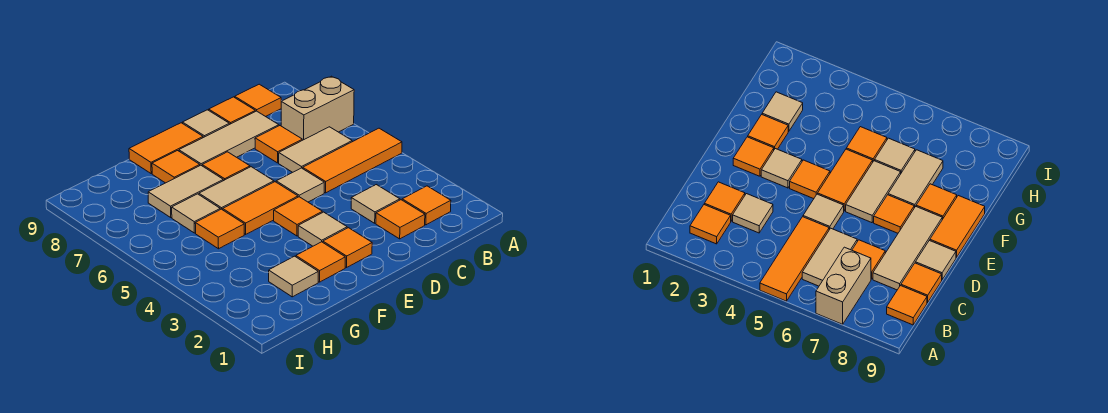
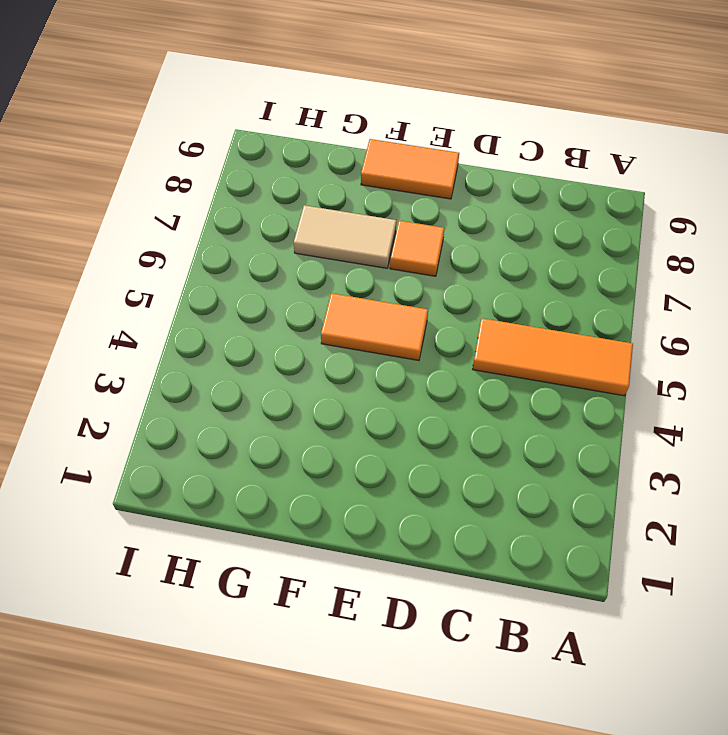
none -> tan 1x2 brick [281,76,354,140]
none -> orange 1x1 tile [402,186,451,225]
none -> tan 1x2 tile [279,127,352,172]

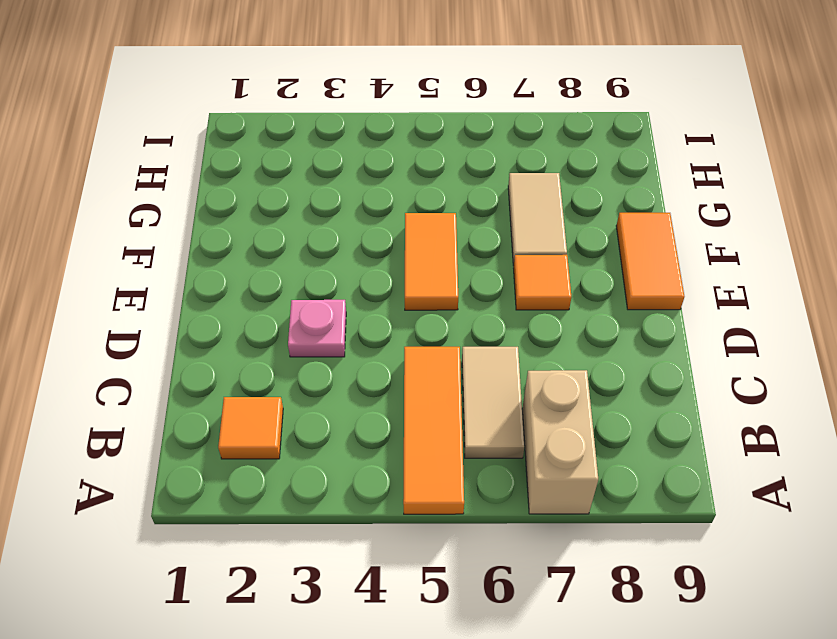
pink 1x1 plate [288,300,346,357] -> none
none -> orange 1x1 tile [235,84,281,117]
none -> orange 1x1 tile [376,200,425,239]
none -> tan 1x1 tile [351,185,400,223]

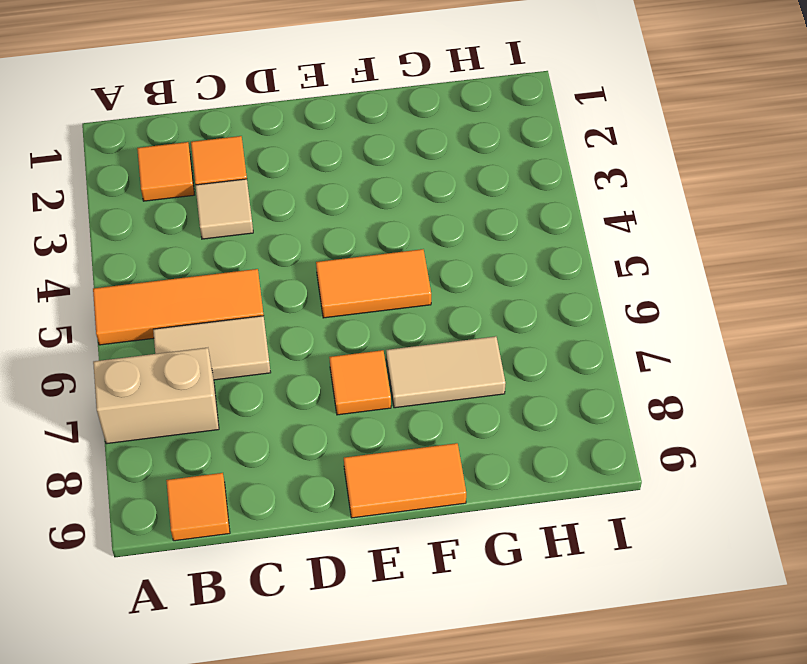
none -> orange 1x1 tile [255,126,302,163]
none -> tan 1x3 tile [179,111,279,166]
none -> orange 1x1 tile [209,97,255,124]

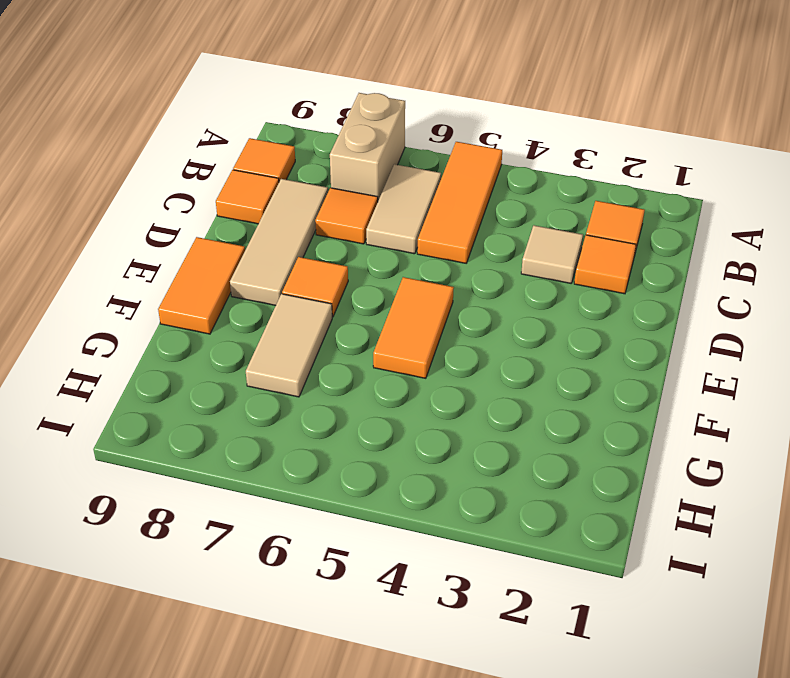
none -> tan 1x1 tile [276,168,324,202]
none -> tan 1x1 tile [182,110,229,138]
none -> orange 1x1 tile [323,228,372,267]

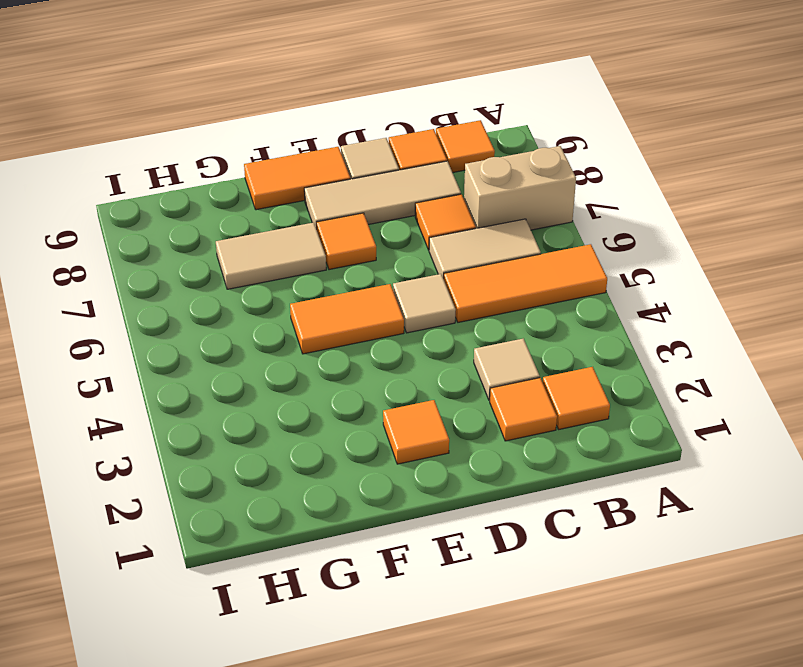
none -> tan 1x1 tile [298,212,347,246]
none -> orange 1x1 tile [274,197,322,236]
none -> tan 1x2 tile [199,167,274,210]

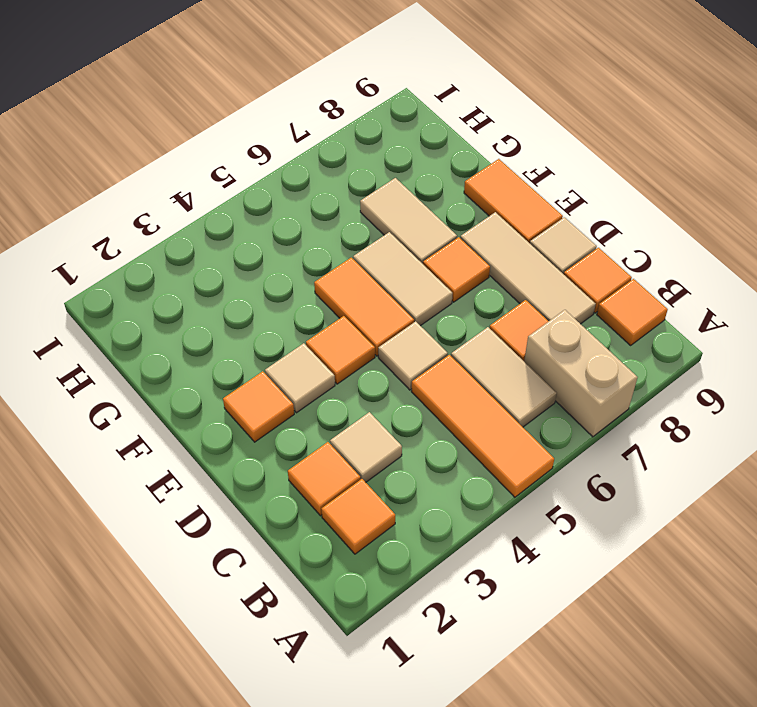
none -> orange 1x1 tile [296,242,345,282]
none -> orange 1x1 tile [152,151,200,183]
none -> tan 1x1 tile [269,256,318,297]

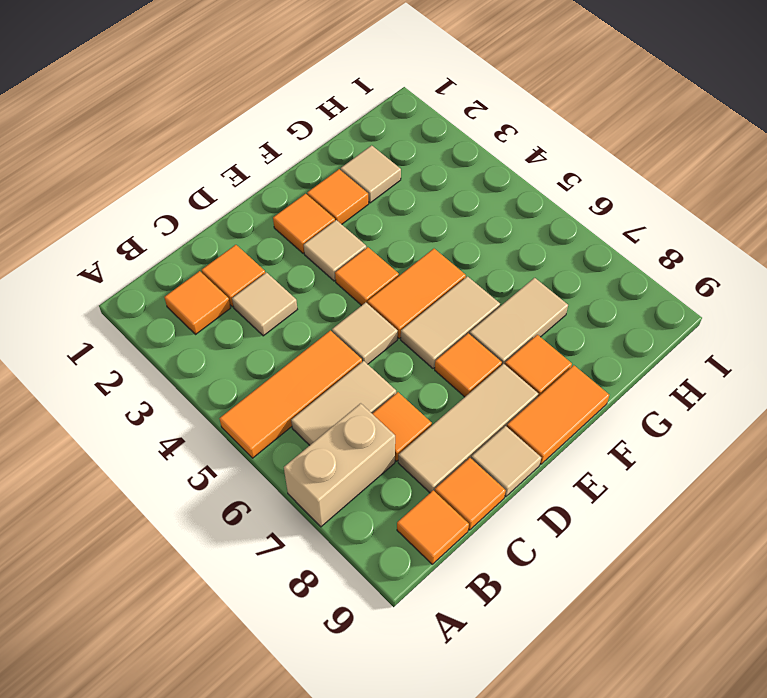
none -> orange 1x1 tile [195,209,244,249]
none -> tan 1x1 tile [172,194,220,233]

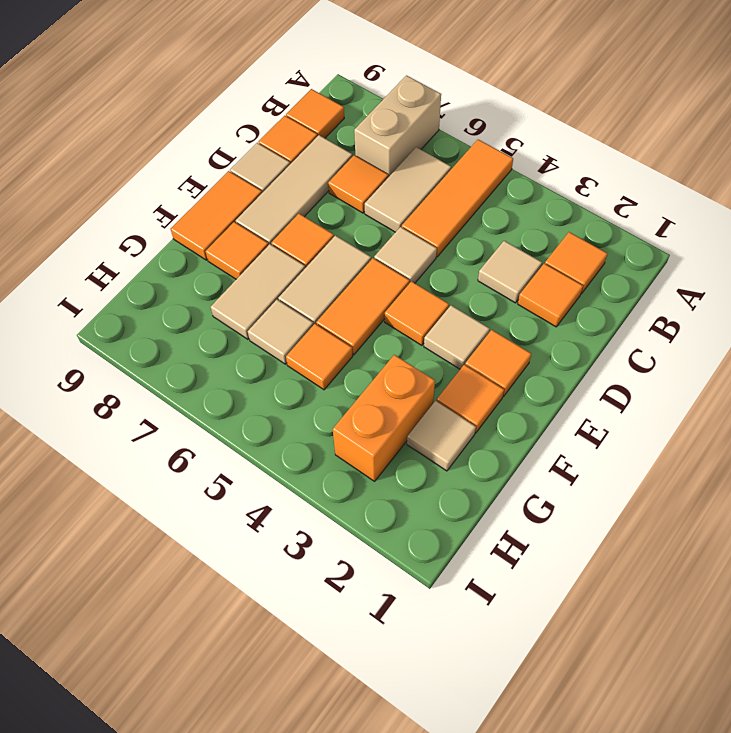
orange 1x2 brick [333,355,435,481] -> none

